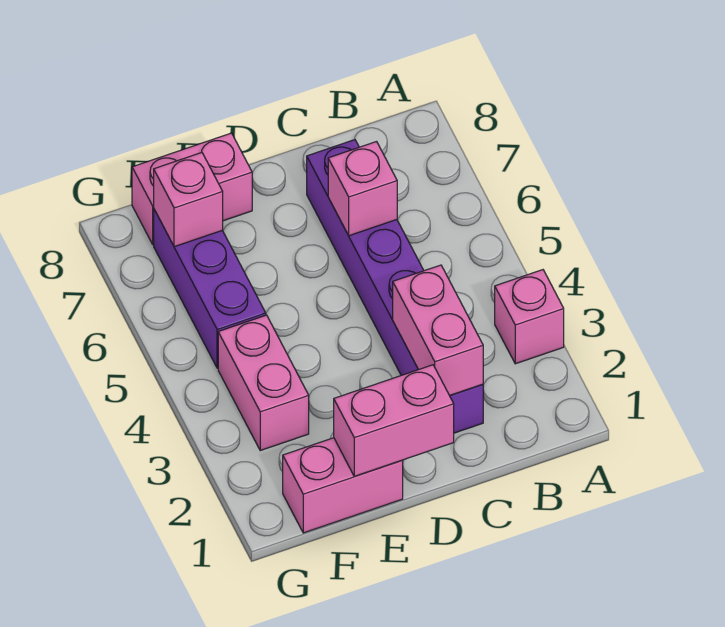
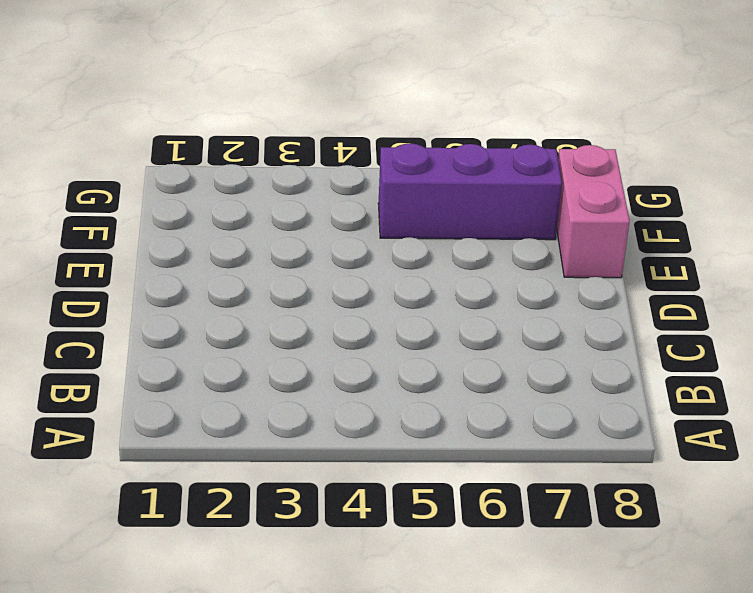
none -> pink 1x1 brick [495,270,564,364]
none -> purple 1x6 brick [307,140,483,433]

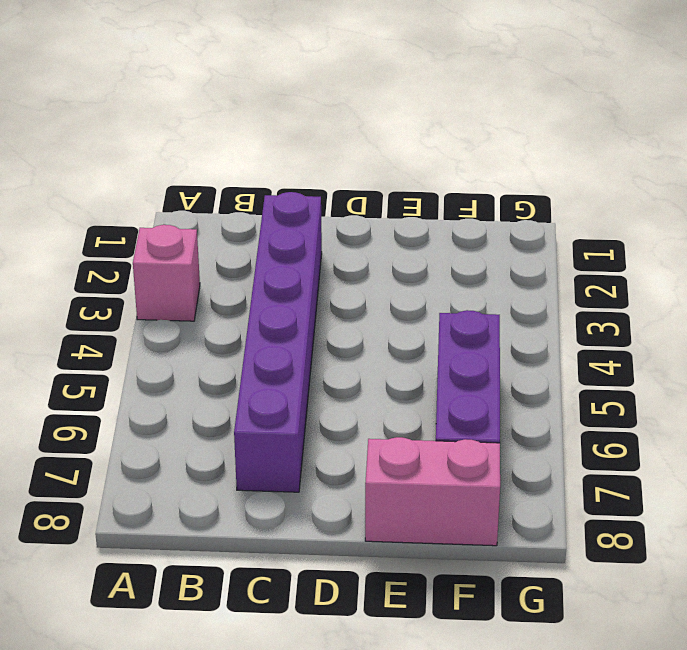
none -> pink 1x2 brick [283,438,403,533]
none -> pink 1x2 brick [218,315,309,451]

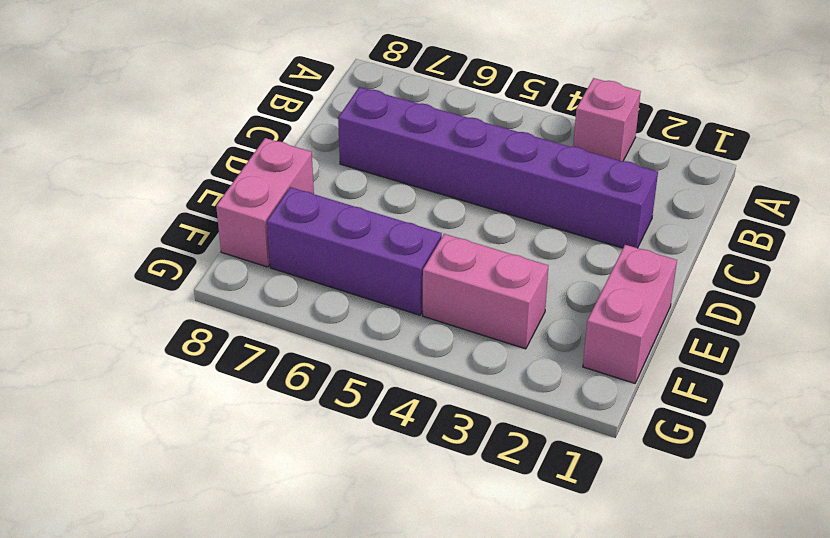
none -> pink 1x2 brick [393,265,483,395]
none -> pink 1x1 brick [328,142,397,236]

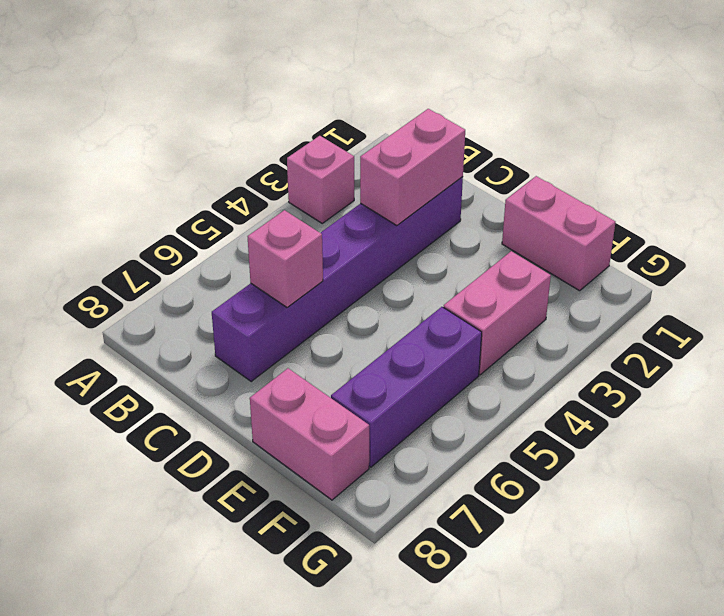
none -> pink 1x2 brick [334,365,454,476]
none -> pink 1x1 brick [154,152,223,247]

